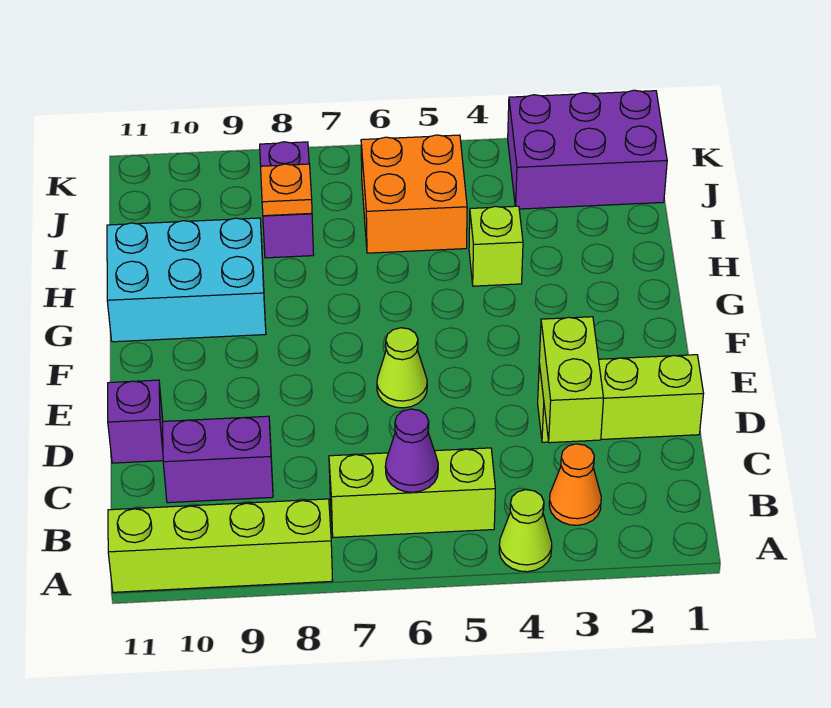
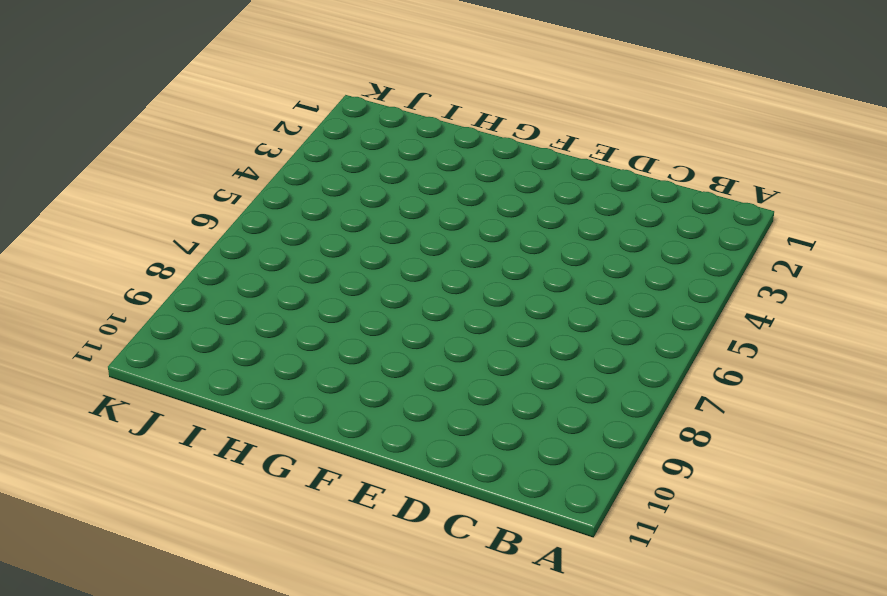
none -> lime 1x1 cone [499,490,552,572]
none -> lime 1x4 brick [108,499,333,592]
none -> orange 1x1 cone [549,444,601,525]

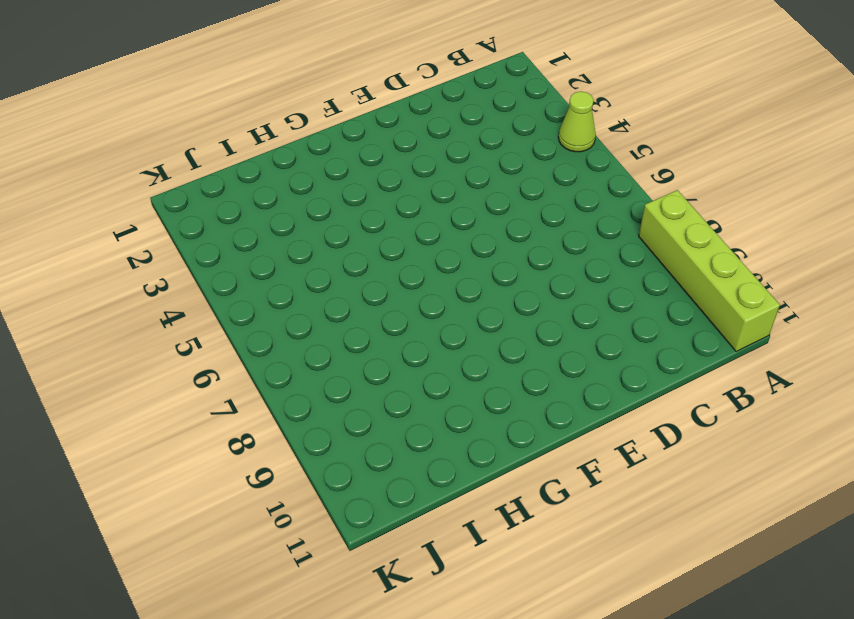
none -> orange 1x1 cone [549,444,601,525]
none -> lime 1x3 brick [329,448,495,537]
none -> purple 1x2 brick [163,416,273,503]

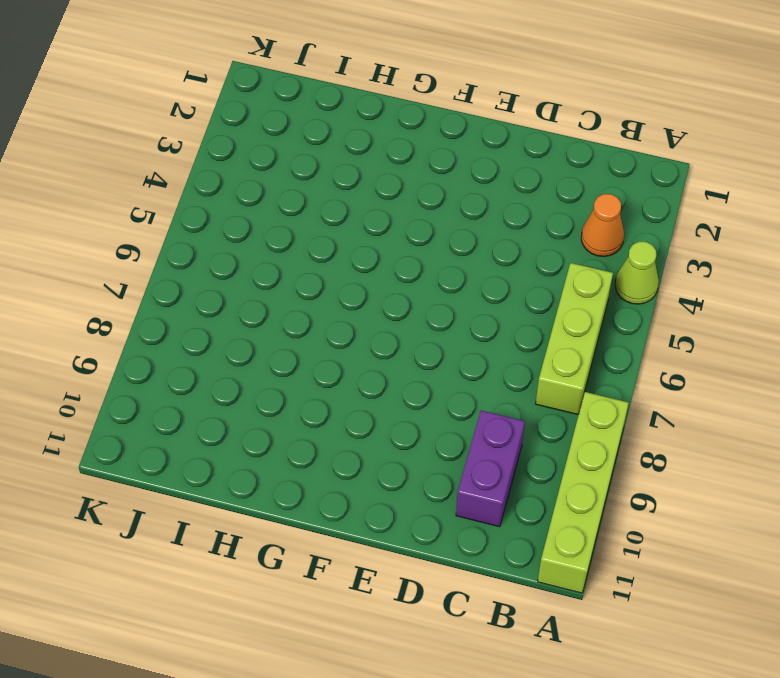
none -> lime 1x3 brick [538,355,704,442]
none -> purple 1x1 brick [108,380,163,463]
none -> lime 1x1 cone [377,328,427,408]

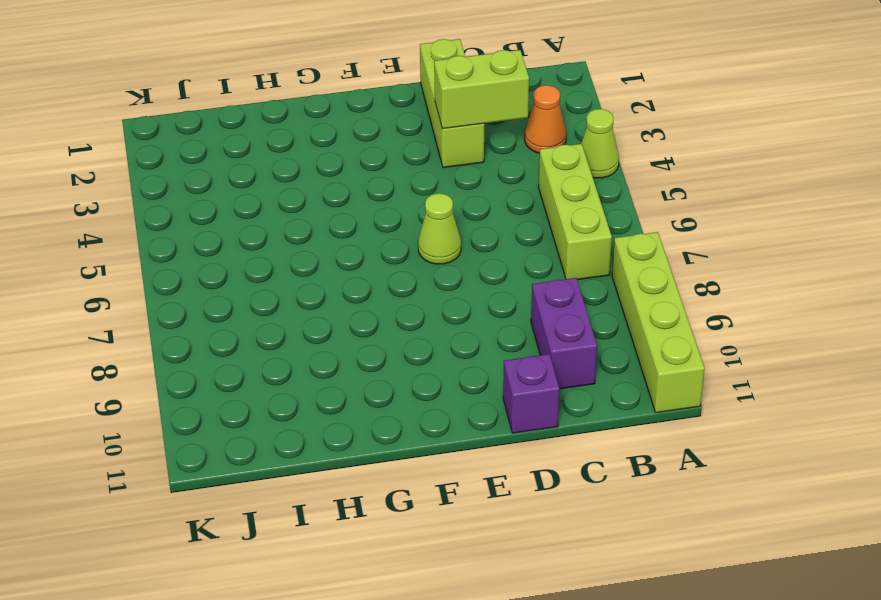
none -> cyan 2x3 brick [107,218,266,342]
none -> lime 1x1 brick [469,206,523,286]
none -> orange 2x2 brick [361,135,467,253]

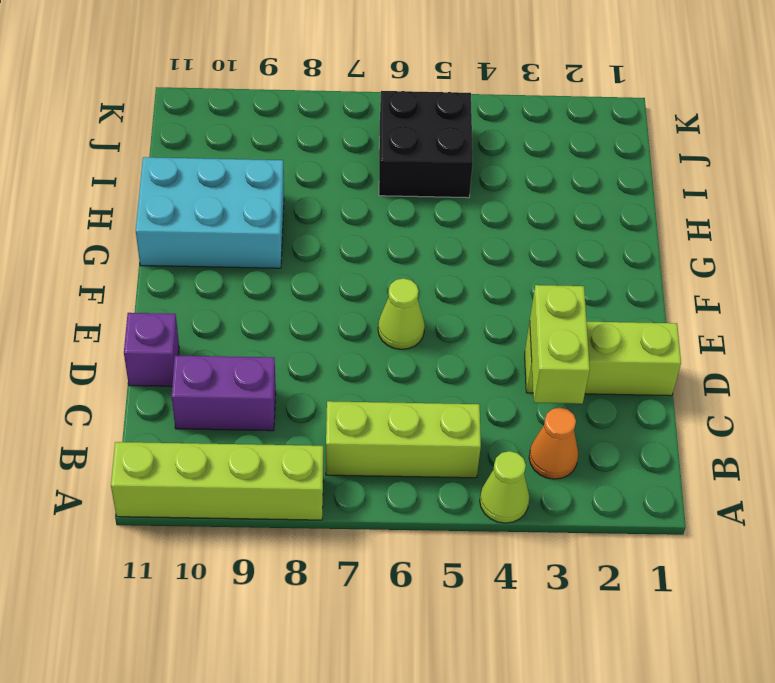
black 2x2 brick [379,91,473,198] -> orange 2x2 brick [361,135,467,253]
none -> lime 1x1 brick [469,206,523,286]
none -> purple 1x2 brick [260,142,314,258]
none -> purple 2x3 brick [508,90,667,209]

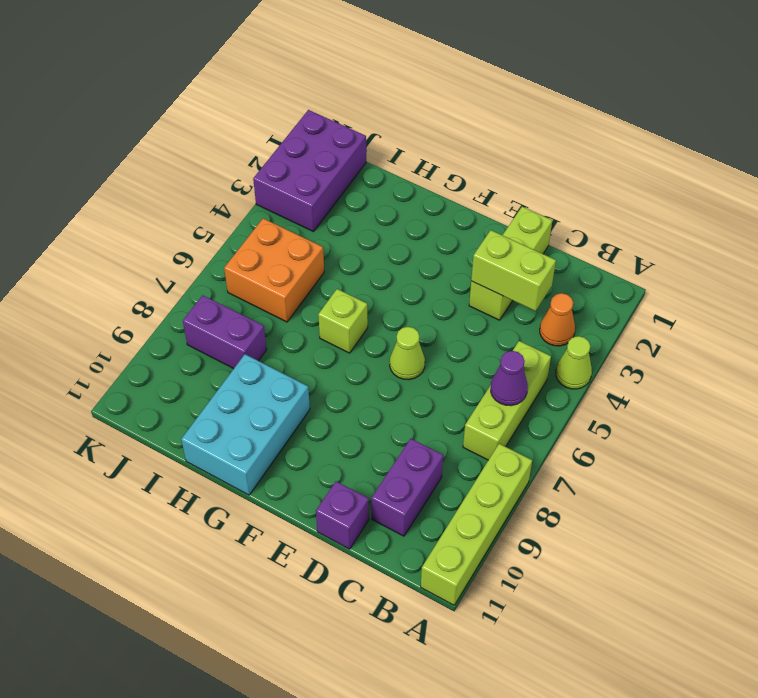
lime 1x1 brick [318,289,368,353] -> lime 1x1 brick moved to [469,206,523,286]
none -> orange 1x1 plate [261,164,312,216]

